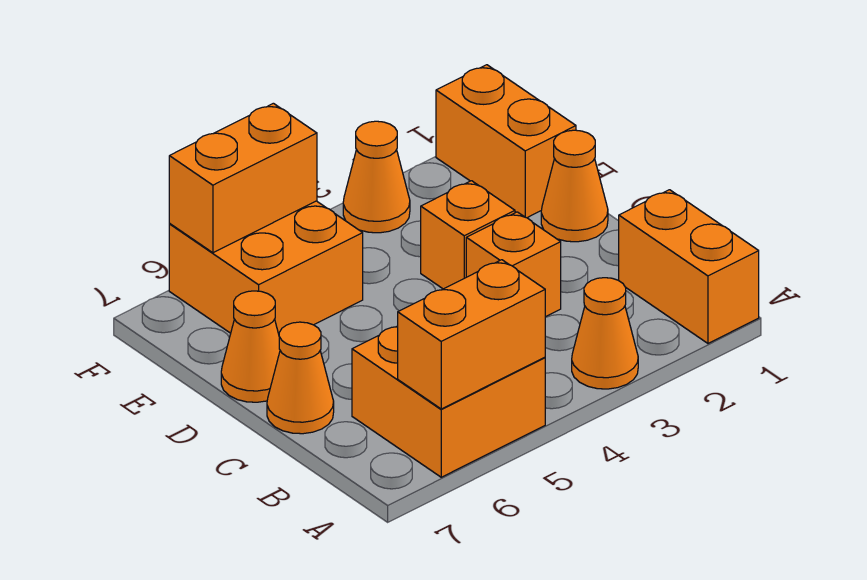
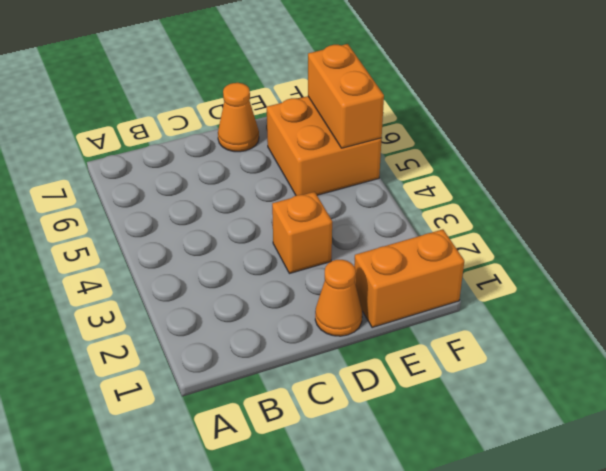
none -> orange 1x2 brick [619,190,759,343]
none -> orange 1x1 cone [572,278,638,389]
none -> orange 2x2 brick [352,326,545,477]

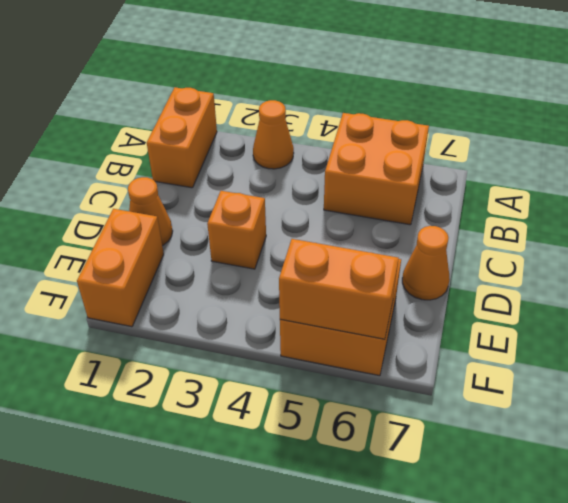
none -> orange 1x1 brick [466,212,561,317]
none -> orange 1x1 cone [267,322,334,434]
none -> orange 1x1 cone [343,121,410,233]

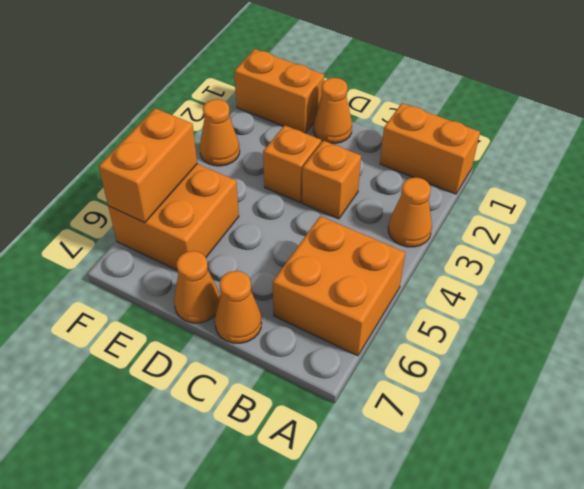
none -> orange 1x2 brick [398,260,545,409]

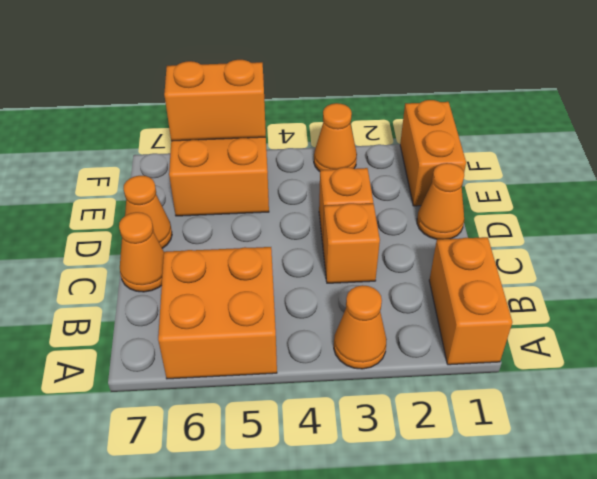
none -> orange 1x2 brick [398,260,545,409]

